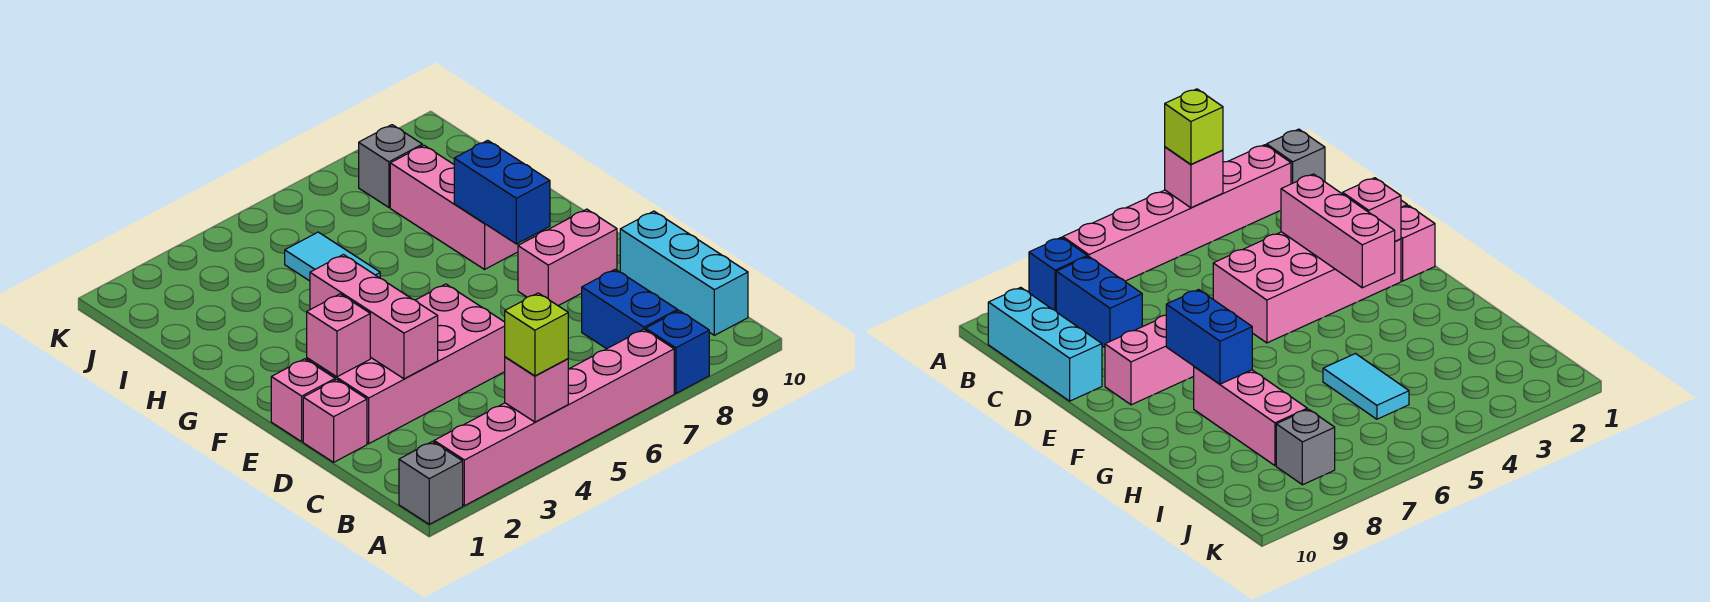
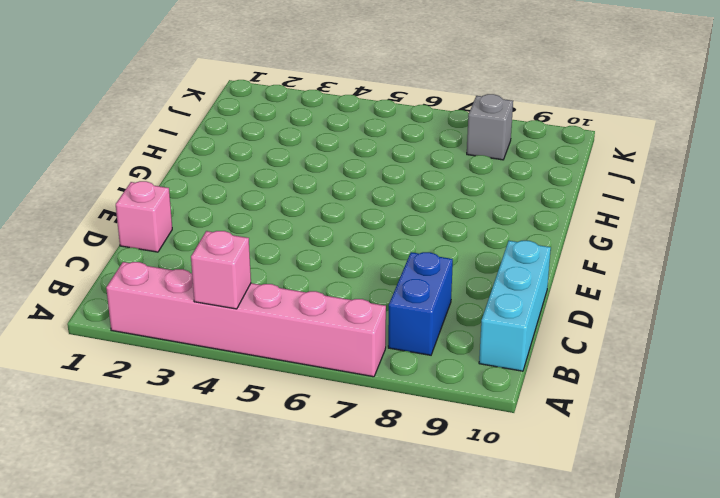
none -> grey 1x1 brick [399,441,463,524]
none -> blue 1x1 brick [646,311,709,393]
none -> pink 2x4 brick [307,284,505,444]

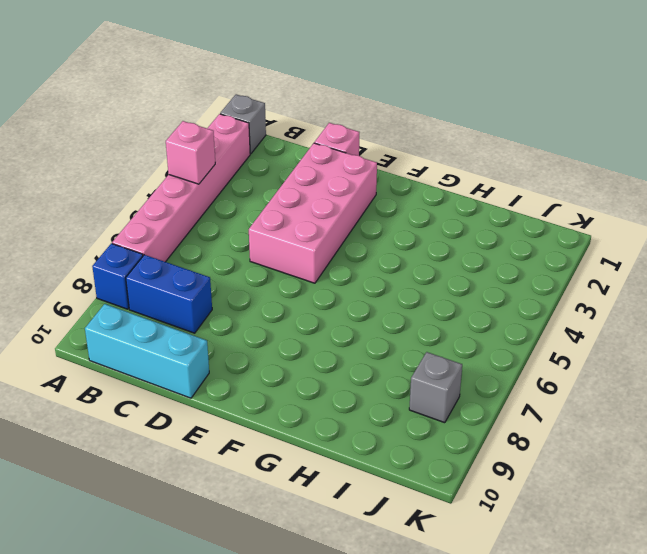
none -> pink 1x1 brick [271,359,335,442]
none -> pink 1x2 brick [518,209,617,306]
none -> pink 1x3 brick [390,145,518,269]

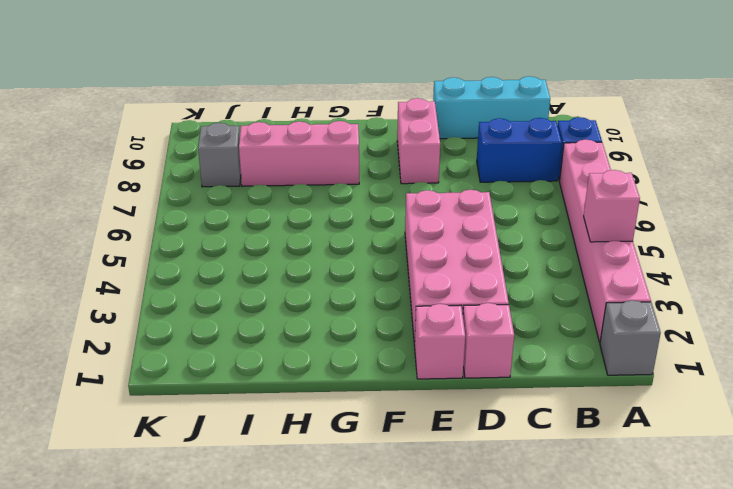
none -> cyan 1x2 tile [285,232,380,281]
none -> pink 1x3 brick [310,255,438,379]
none -> pink 1x1 brick [307,294,370,377]

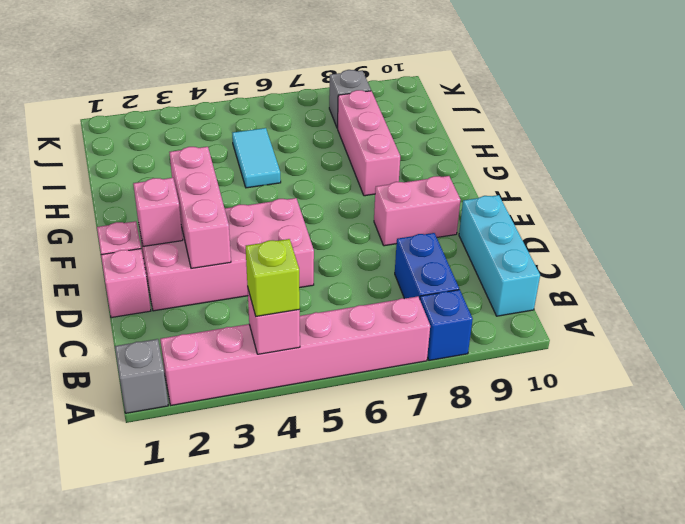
none -> blue 1x2 brick [454,140,550,244]

